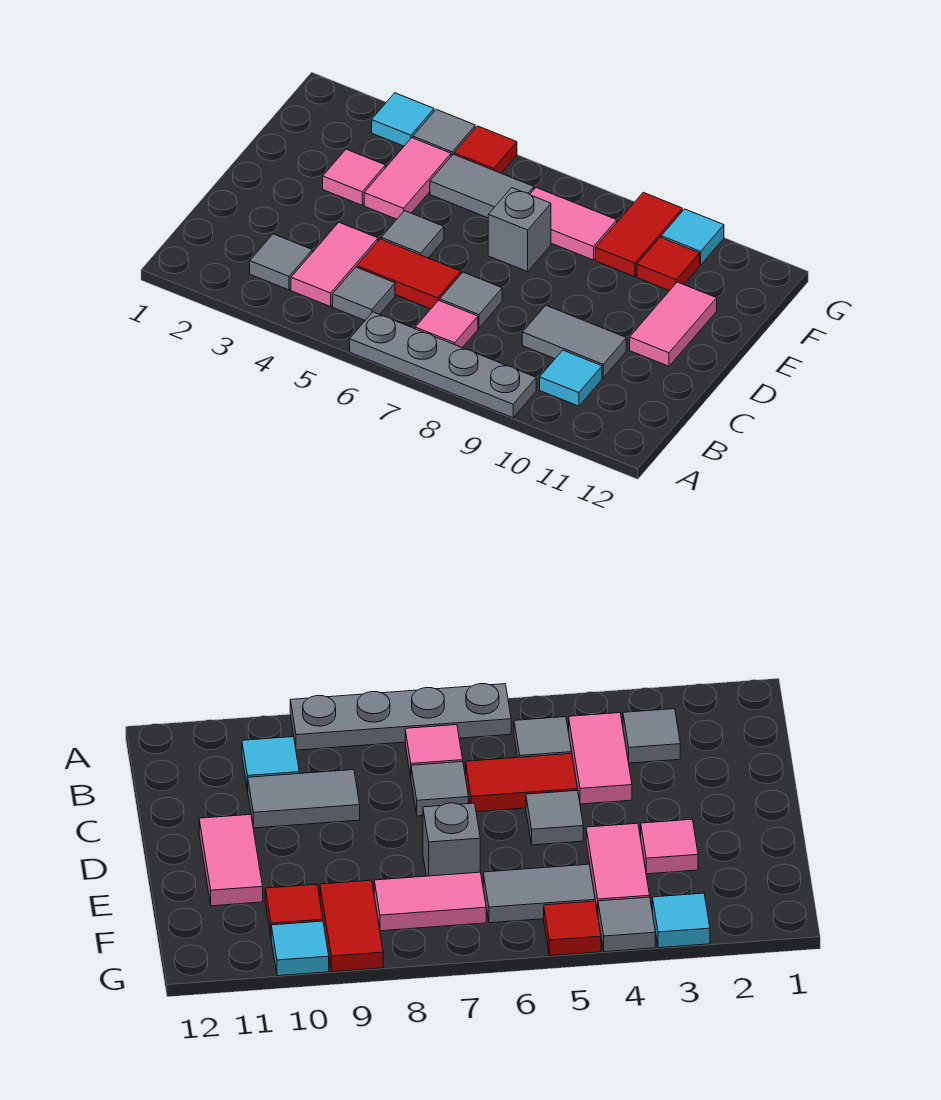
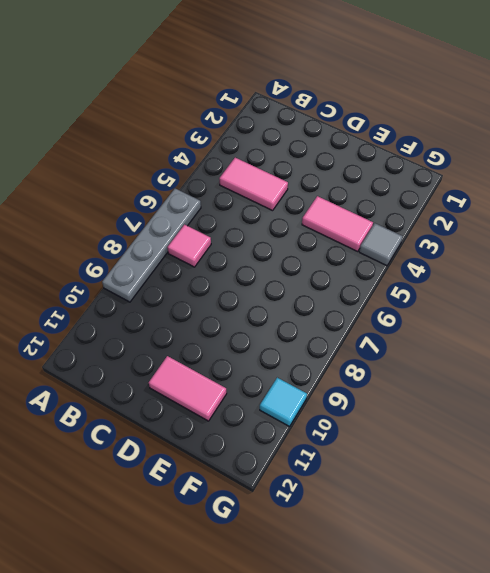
none -> grey 1x1 tile [250,234,312,290]
none -> grey 1x1 tile [333,267,395,320]
none -> cyan 1x1 tile [540,350,602,406]

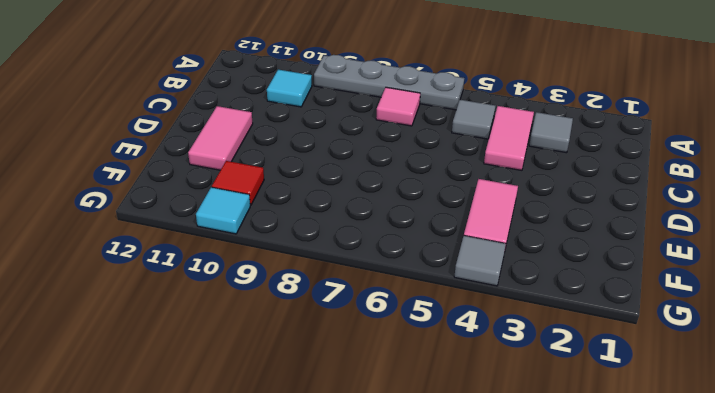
none -> red 1x2 tile [357,239,461,309]
none -> grey 1x1 tile [440,272,502,328]
none -> grey 1x2 tile [522,305,626,378]

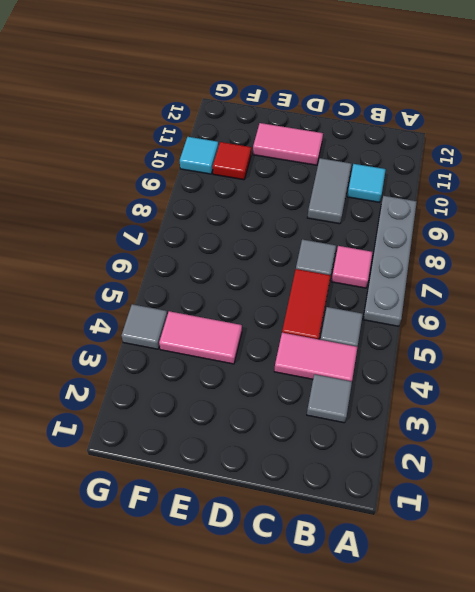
none -> grey 1x1 tile [381,211,444,258]
none -> pink 1x1 tile [323,149,385,205]
none -> grey 1x1 brick [488,188,551,272]

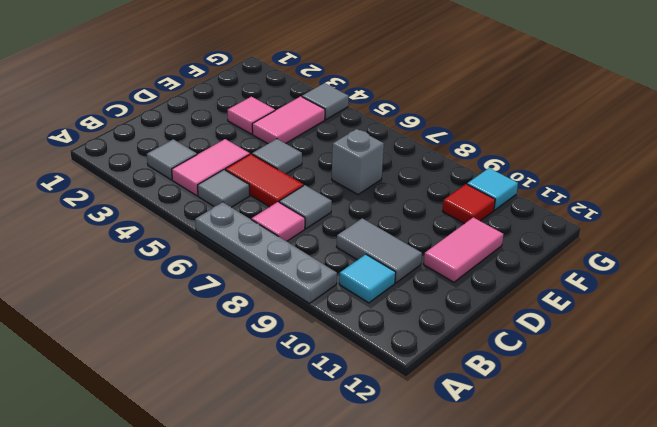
none -> grey 1x2 tile [430,154,534,218]
none -> pink 1x2 tile [530,188,617,260]
none -> red 1x2 tile [596,192,682,277]

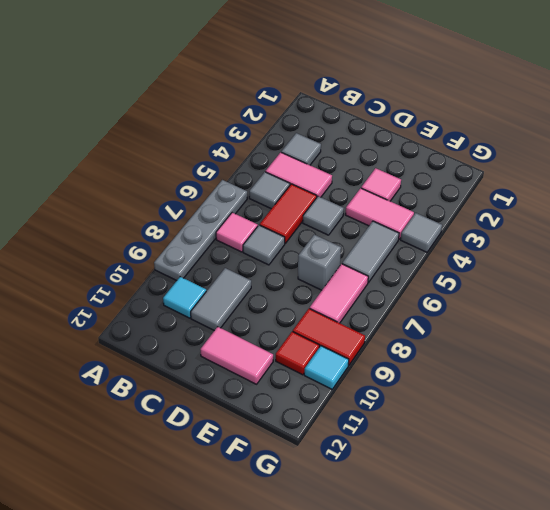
none -> cyan 1x1 tile [372,93,434,146]
none -> red 1x1 tile [454,126,517,173]

